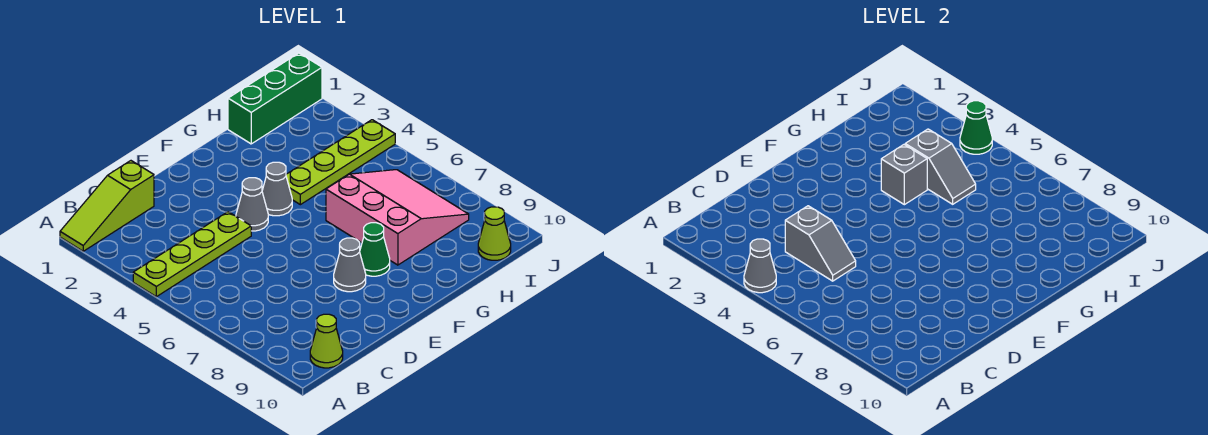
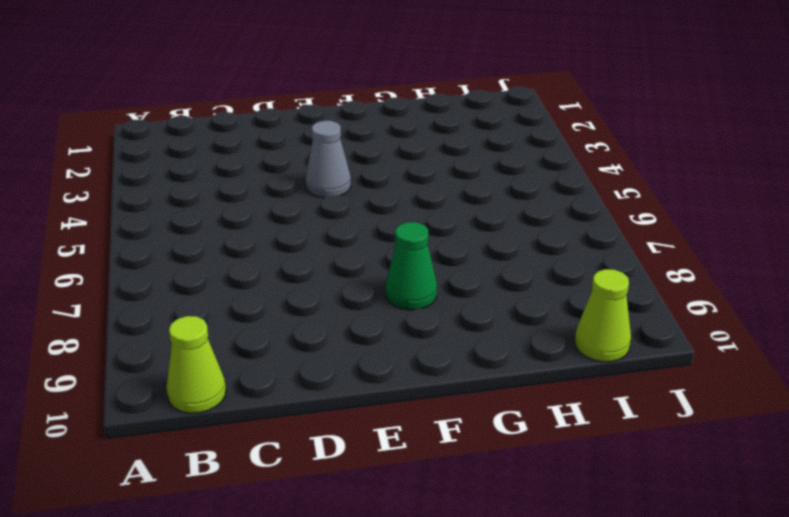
none -> lime 1x3 slope [60,161,154,251]
none -> lime 1x4 plate [133,212,251,297]
none -> grey 1x1 cone [334,238,366,292]

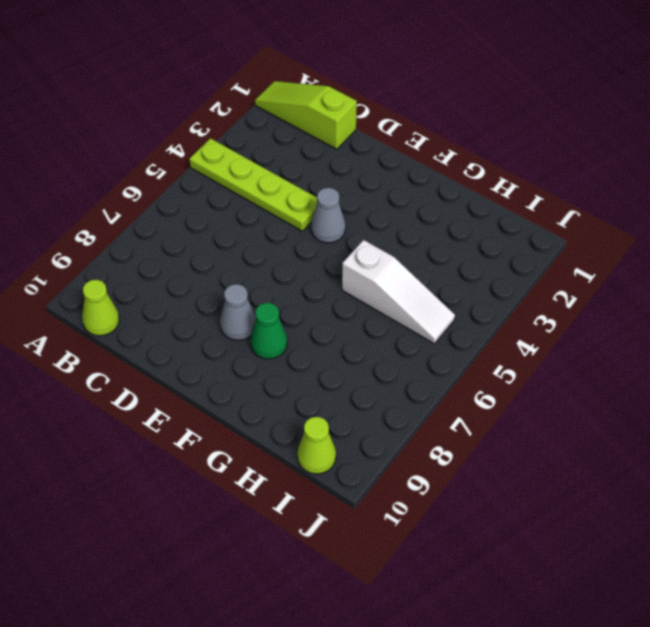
white 1x3 slope [342,240,455,344] -> none
none -> grey 1x1 cone [262,162,292,216]
none -> lime 1x4 plate [286,120,395,205]
none -> pink 3x3 slope [326,170,469,265]

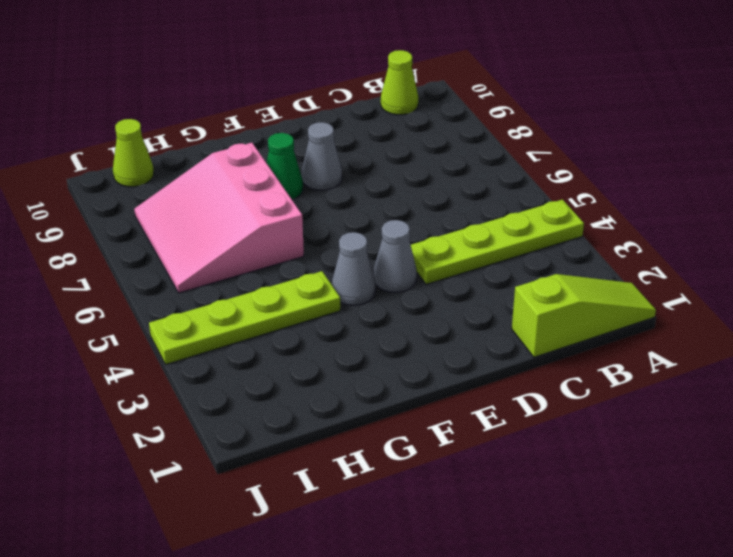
none -> green 1x3 brick [228,53,322,144]
none -> grey 1x1 cone [744,239,776,293]
none -> grey 1x2 slope [785,206,856,281]

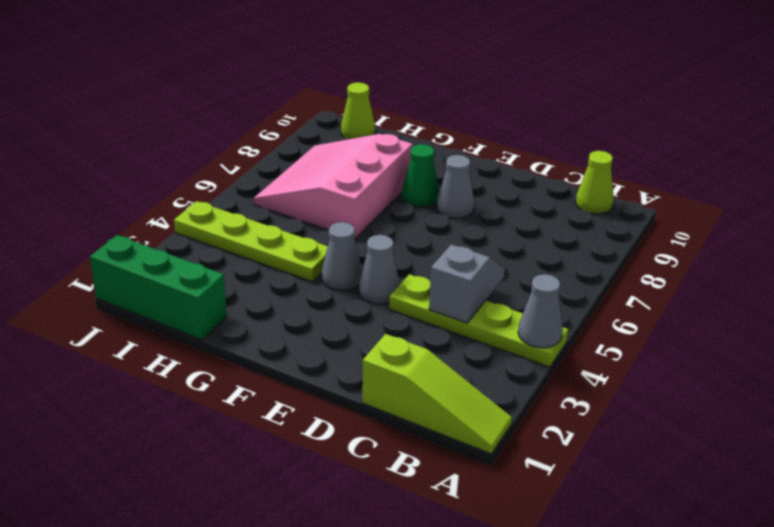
none -> grey 1x1 brick [881,145,927,205]
none -> grey 1x2 slope [905,129,976,204]
none -> green 1x1 cone [960,101,992,154]

